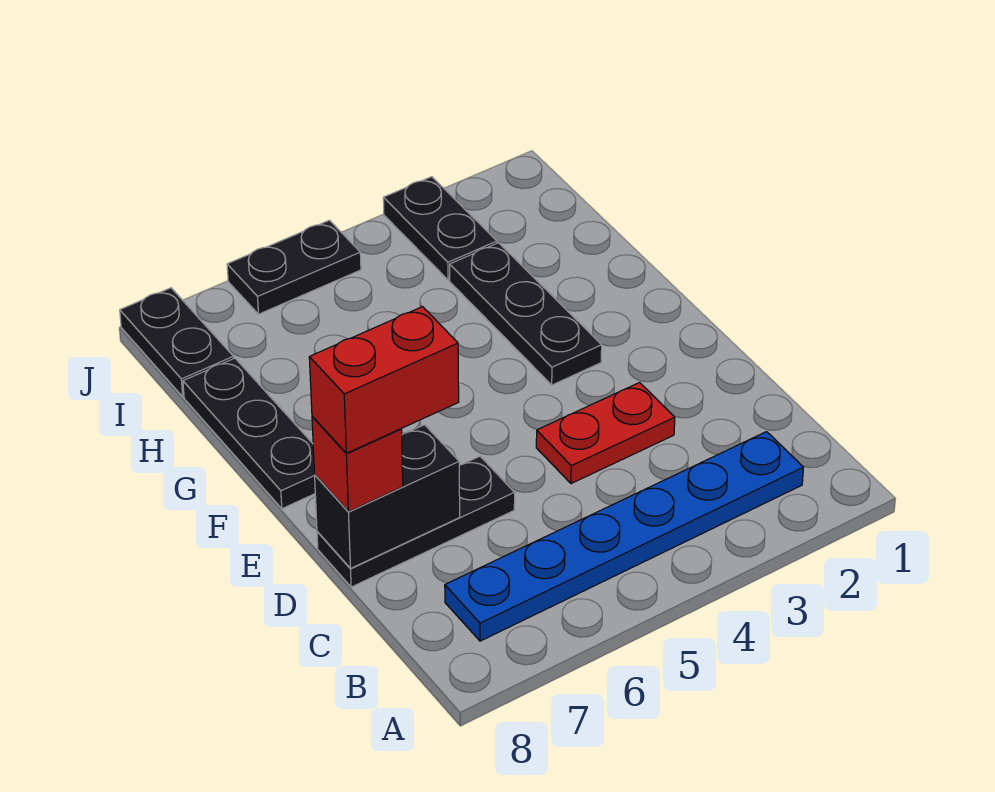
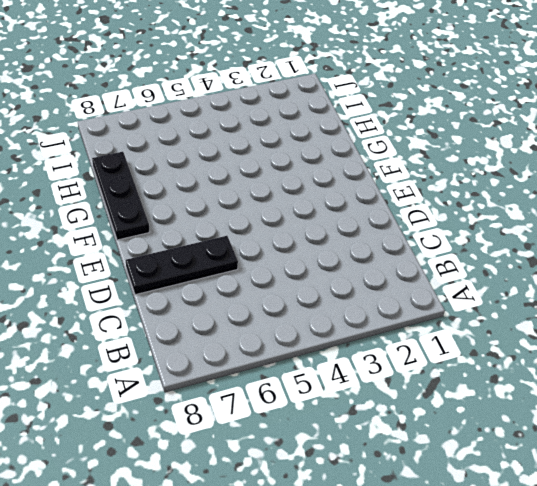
none -> blue 1x6 plate [445,432,803,641]
none -> red 1x2 plate [536,383,675,484]

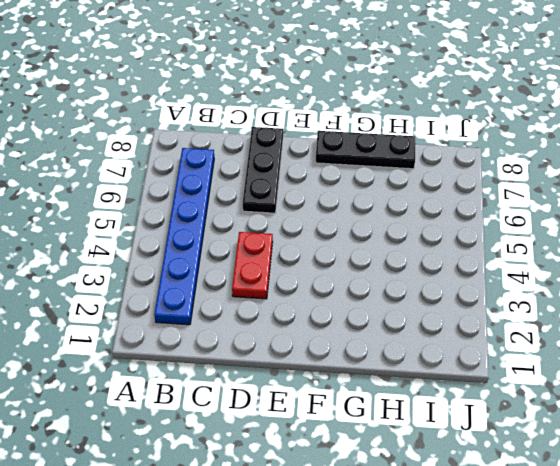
none -> black 1x3 plate [450,243,602,385]
none -> black 1x2 plate [383,177,497,280]

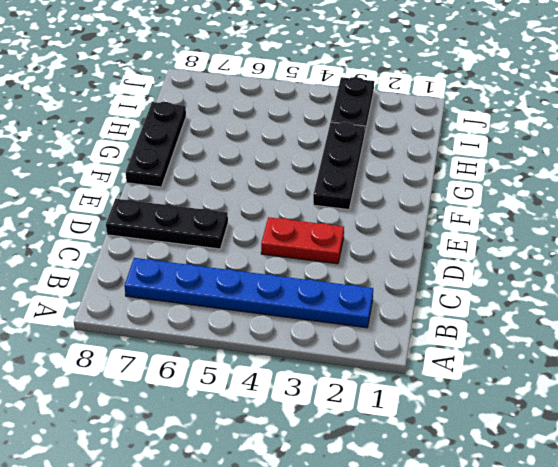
none -> black 1x2 plate [120,288,234,397]
none -> black 1x2 plate [227,220,361,314]

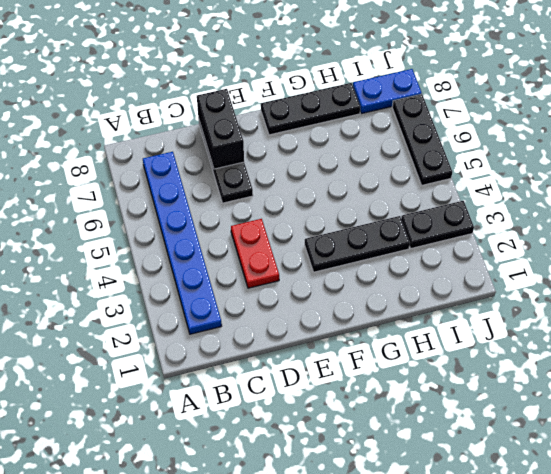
blue 1x2 plate [353,69,422,113] -> black 1x2 plate [120,288,234,397]
black 1x3 plate [392,94,452,185] -> black 1x2 plate [227,220,361,314]
none -> red 1x1 brick [312,417,403,512]
none -> red 1x2 brick [309,307,459,453]

